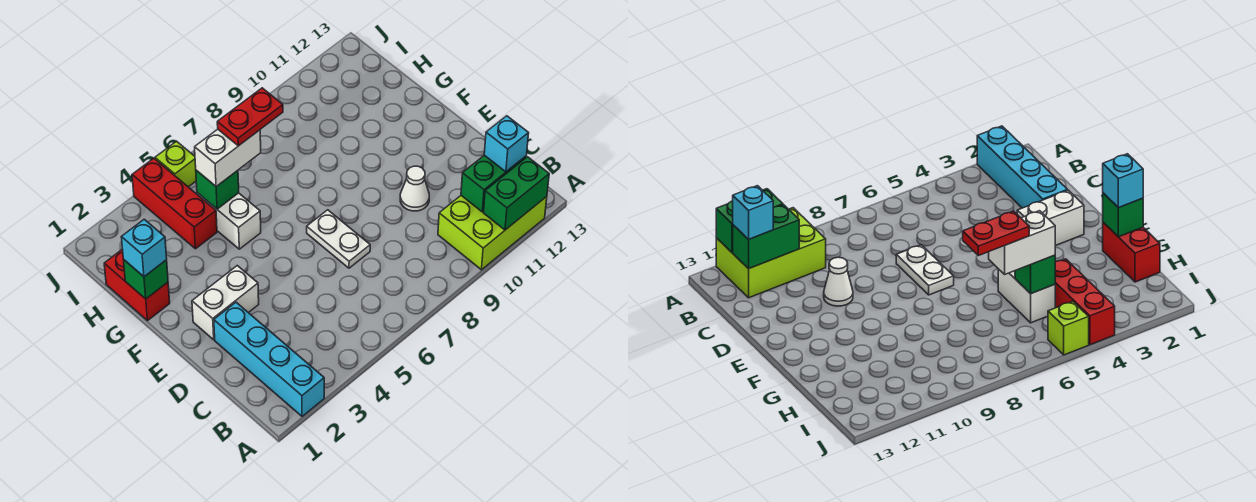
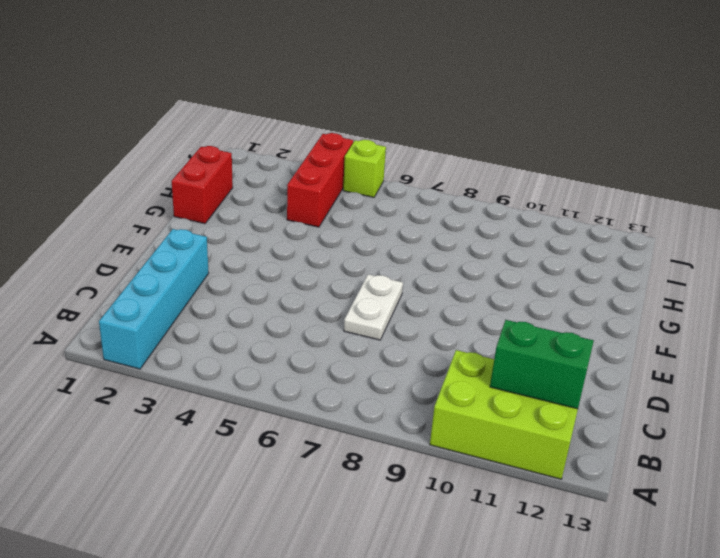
none -> white 1x1 cone [400,166,429,211]
none -> white 1x2 brick [192,266,259,340]
none -> white 1x2 brick [197,193,261,249]

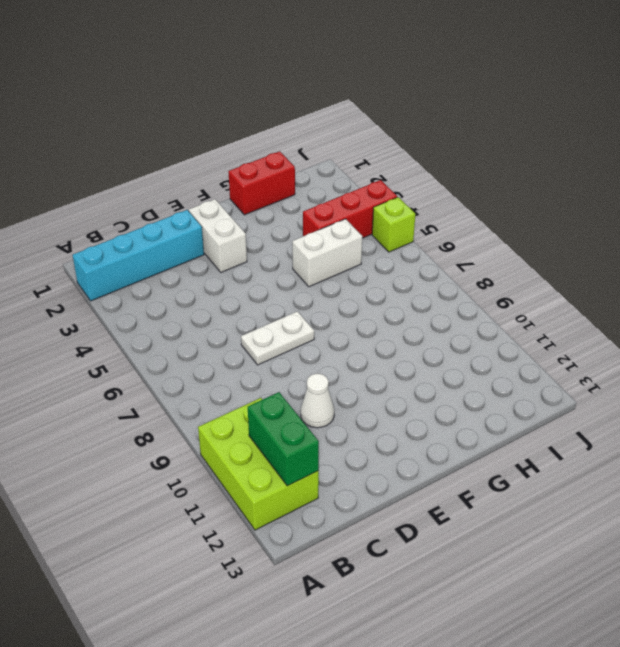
none -> green 1x2 brick [483,157,549,230]
none -> green 1x1 brick [124,260,168,299]
none -> green 1x1 brick [196,170,239,209]

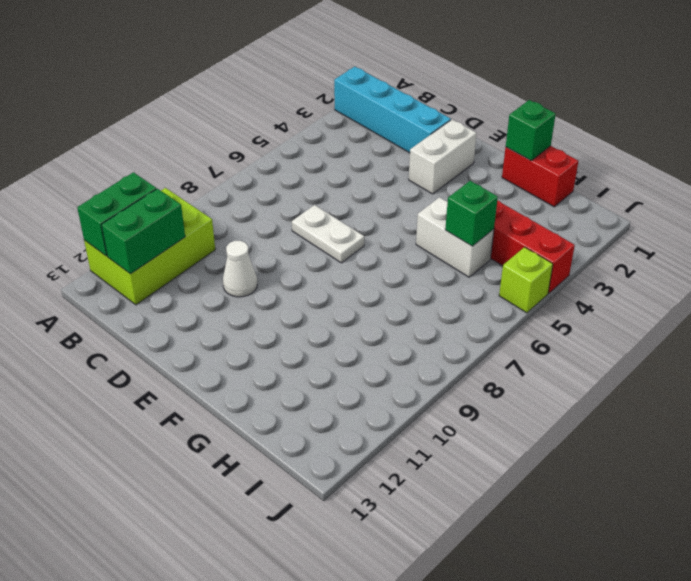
none -> cyan 1x1 brick [484,116,529,172]
none -> cyan 1x1 brick [121,219,167,277]
none -> white 1x2 brick [195,129,261,186]

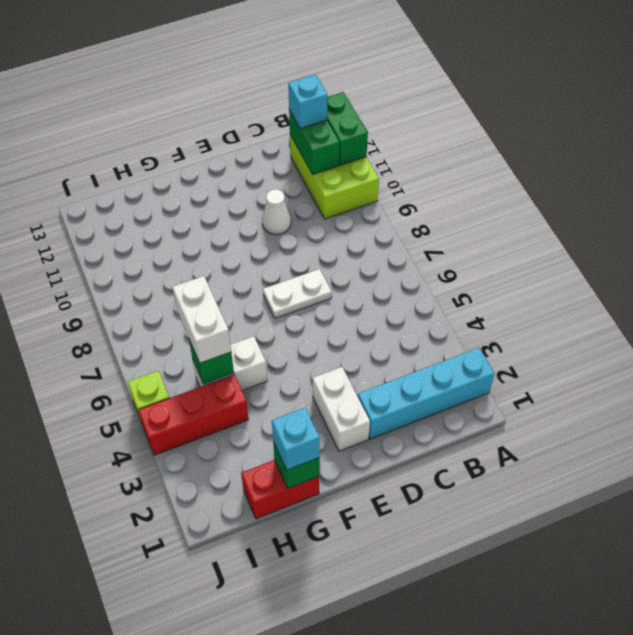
none -> red 1x2 plate [217,88,283,146]

